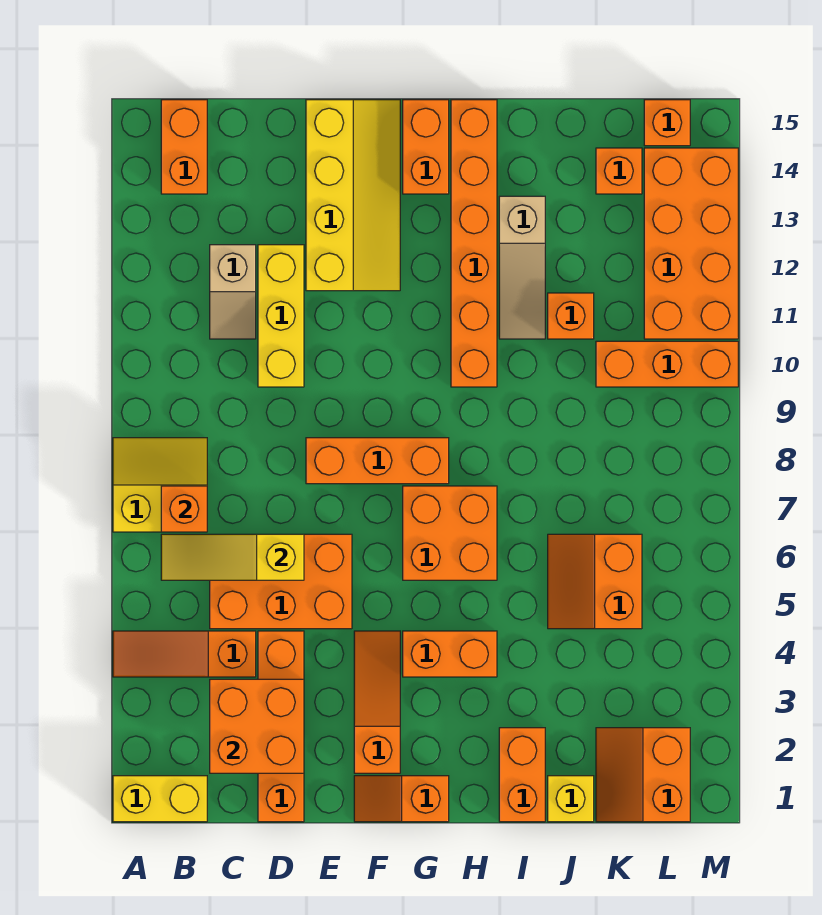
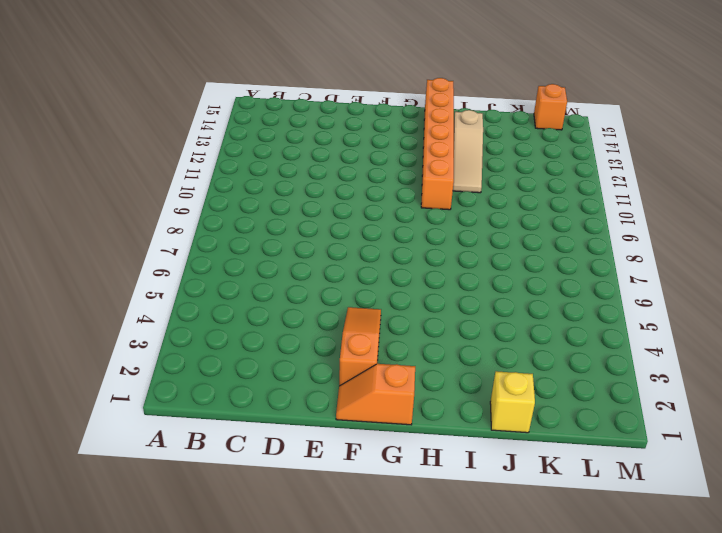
none -> yellow 1x2 brick [113,776,207,822]
none -> orange 1x3 slope [113,631,256,677]
none -> yellow 2x2 slope [113,438,207,532]

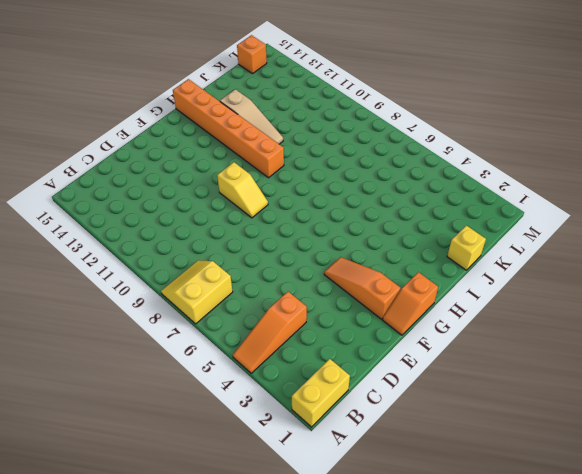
yellow 1x2 slope [217,162,268,218] -> none
none -> orange 1x2 brick [161,100,207,194]
none -> orange 2x3 brick [210,534,352,629]
none -> tan 1x2 slope [210,245,256,339]

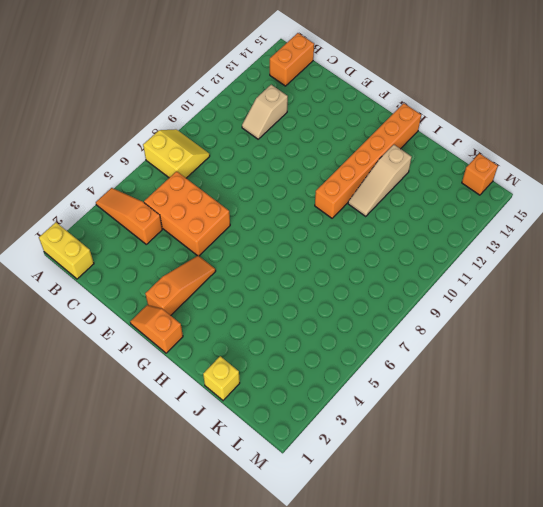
none -> orange 1x4 brick [258,631,304,822]
none -> yellow 1x3 brick [258,245,304,387]
none -> orange 1x3 brick [306,438,449,484]

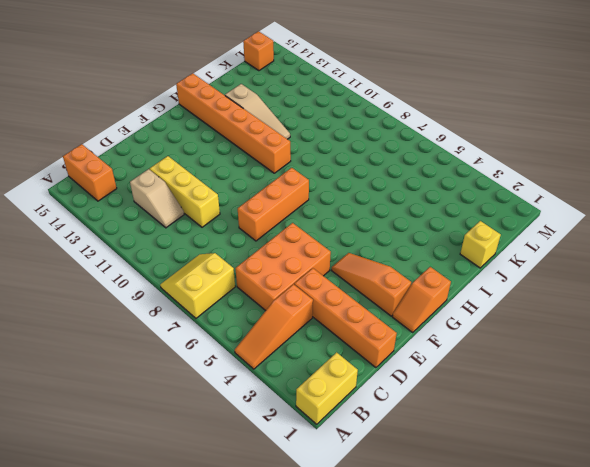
none -> yellow 2x4 slope [306,100,400,291]
none -> orange 1x2 brick [403,631,497,677]
none -> orange 2x2 brick [403,486,497,580]

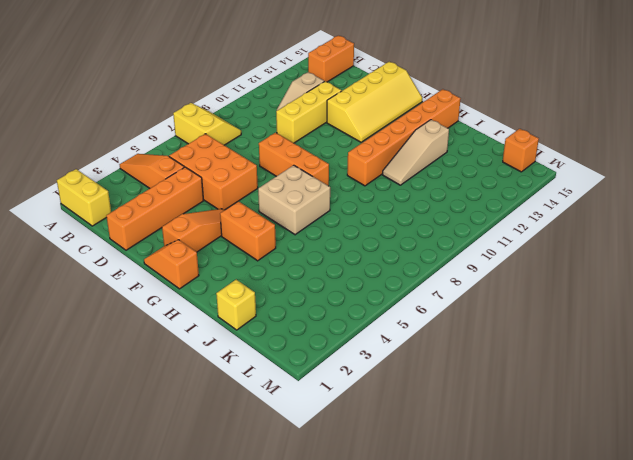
tan 2x2 brick [258,165,330,235] -> orange 2x2 brick [403,486,497,580]
none -> orange 1x2 brick [403,100,449,194]
none -> orange 1x2 brick [499,728,545,822]
none -> orange 2x2 slope [548,534,642,629]

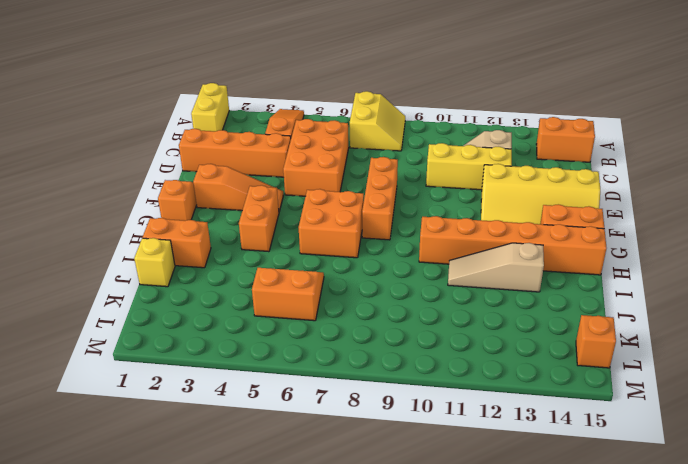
none -> orange 1x1 brick [548,293,594,339]
none -> orange 2x2 slope [596,728,690,822]
none -> orange 1x3 brick [596,341,738,387]

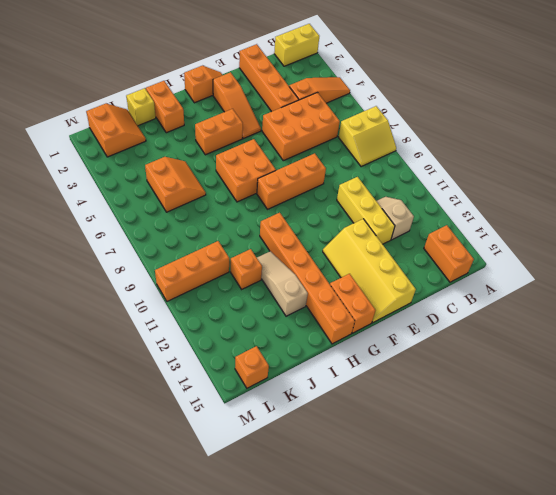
none -> orange 1x1 brick [596,148,642,194]
none -> orange 2x4 brick [644,148,738,339]
none -> yellow 1x3 slope [161,534,304,580]

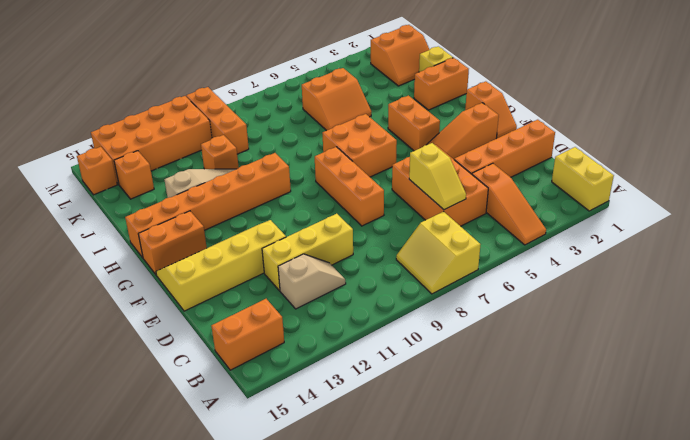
yellow 1x2 slope [409,143,466,210] -> yellow 1x3 slope [161,534,304,580]
none -> orange 1x1 brick [161,486,207,532]
none -> orange 2x2 brick [210,679,304,773]

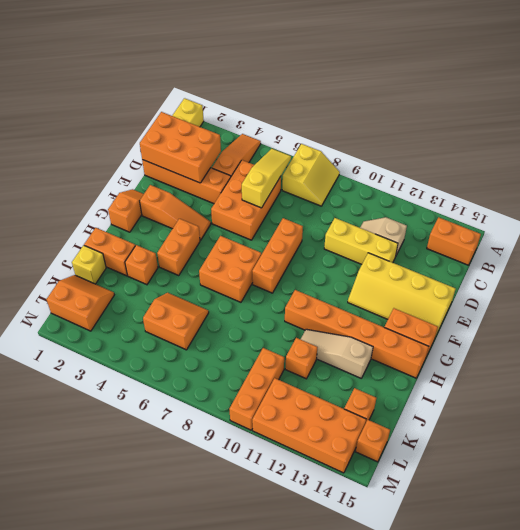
orange 2x3 brick [140,112,221,183] -> orange 2x2 brick [210,679,304,773]
orange 1x1 brick [125,245,158,285] -> orange 1x1 brick moved to [161,486,207,532]

